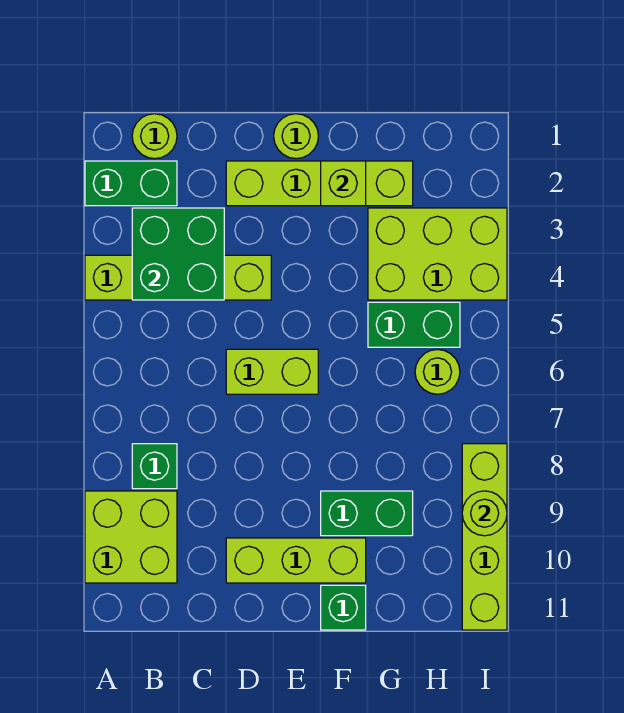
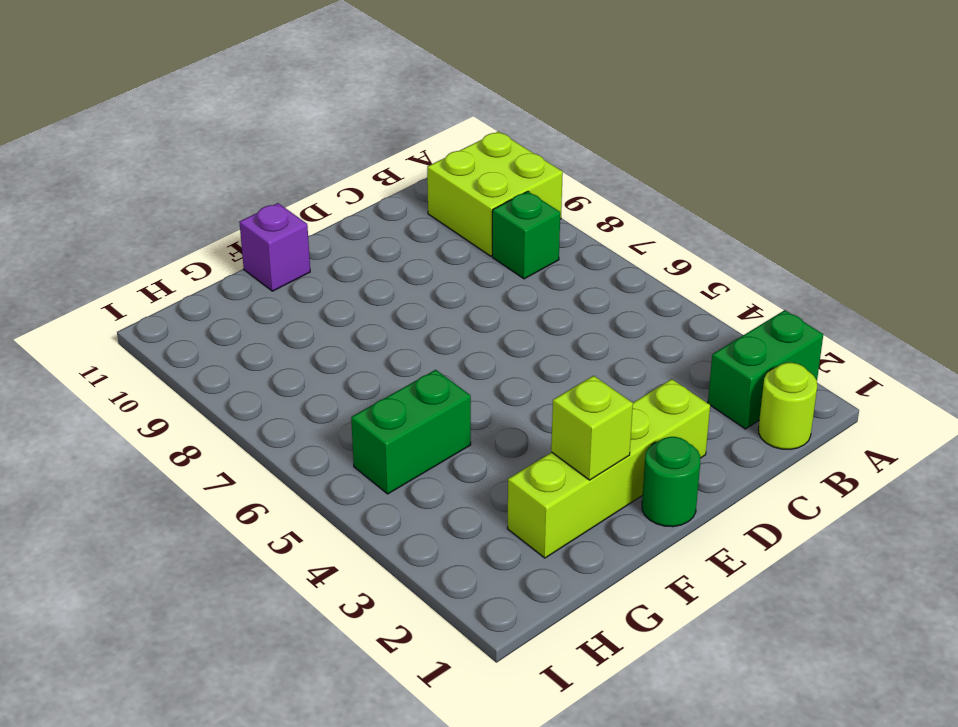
green 1x1 round brick [642,437,700,527] -> lime 1x1 round brick [274,114,318,159]
purple 1x1 brick [239,203,310,291] -> green 1x1 brick [321,585,366,630]
none -> lime 1x4 brick [85,255,271,300]
none -> lime 1x2 brick [226,349,318,394]
none -> lime 1x3 brick [226,538,366,583]

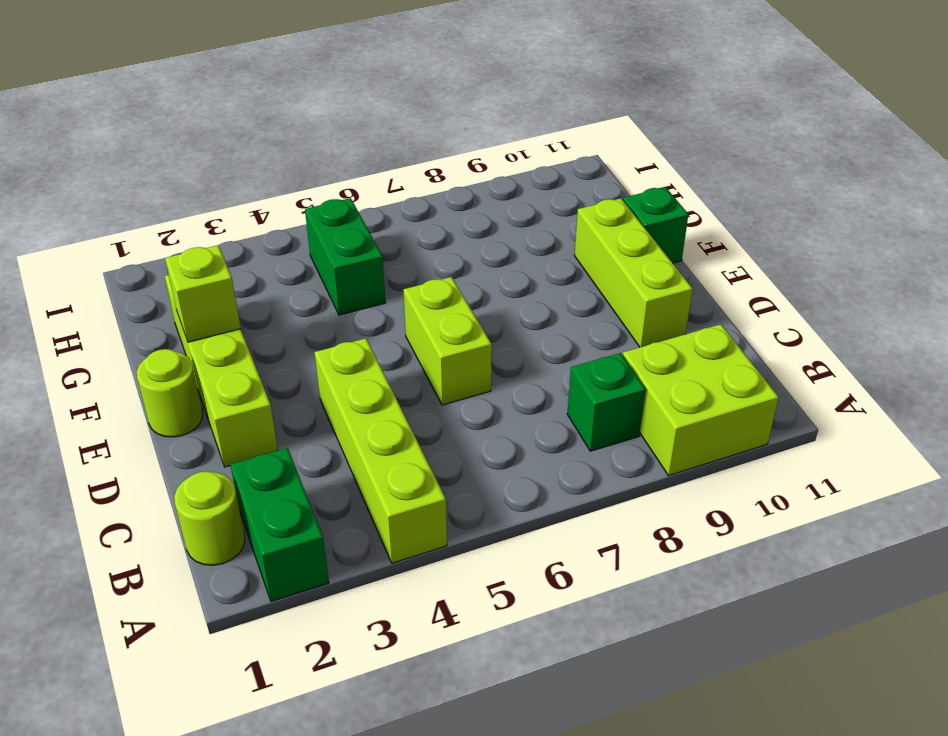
none -> green 1x2 brick [321,491,413,536]
none -> lime 2x3 brick [368,208,507,300]
none -> lime 1x1 round brick [415,350,460,394]

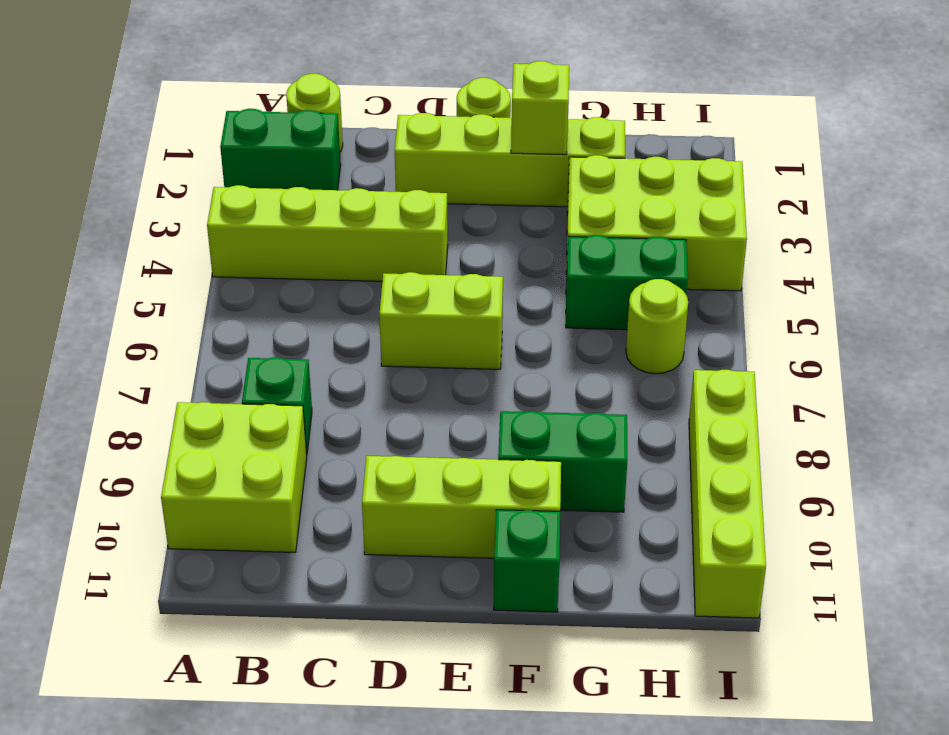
none -> green 2x2 brick [132,208,224,300]
none -> lime 1x1 round brick [462,491,507,536]

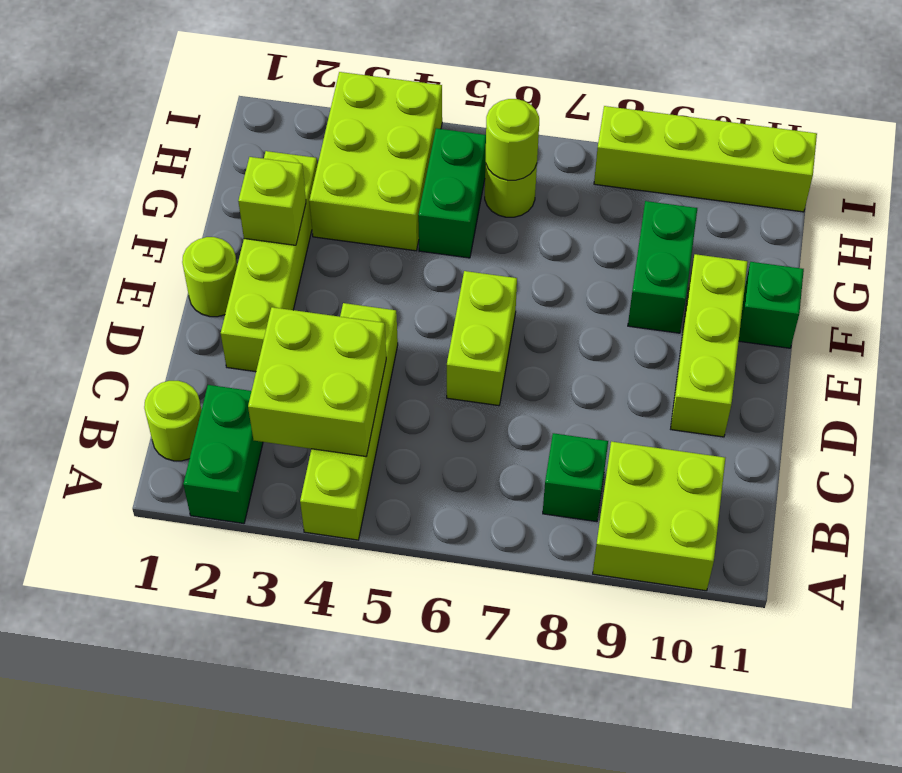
lime 2x2 brick [248,307,386,457] -> green 2x2 brick [132,208,224,300]
lime 1x1 round brick [486,99,539,180] -> lime 1x1 round brick moved to [462,491,507,536]

